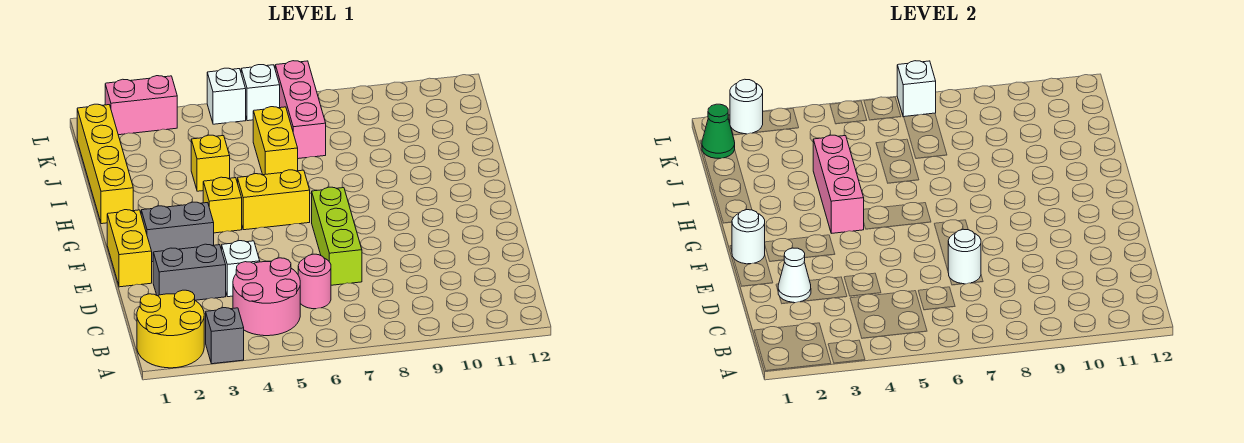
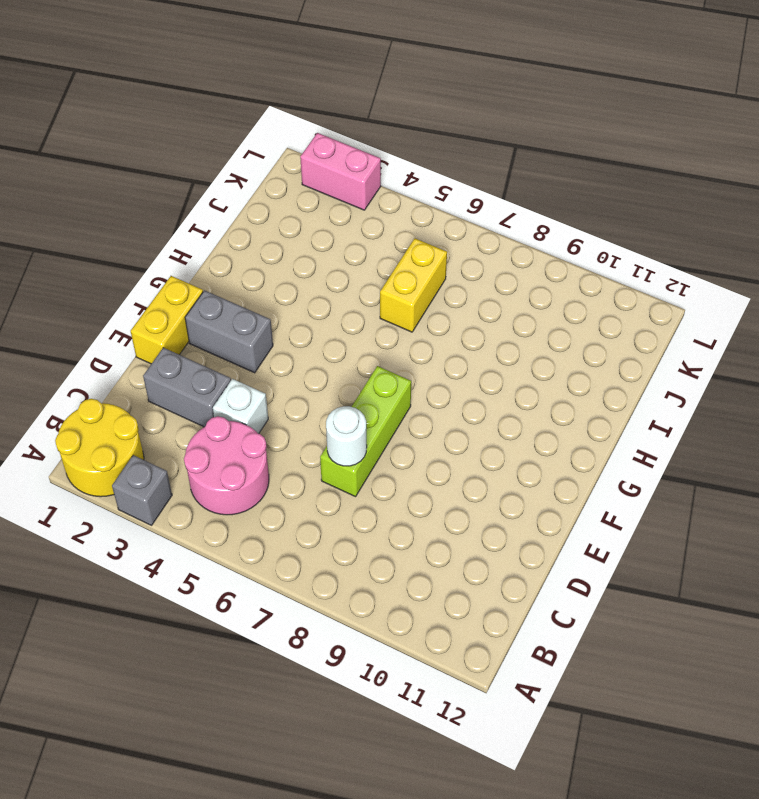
none -> pink 1x1 round brick [298,254,331,309]
none -> yellow 1x1 brick [203,177,242,233]
none -> yellow 1x2 brick [238,170,310,230]

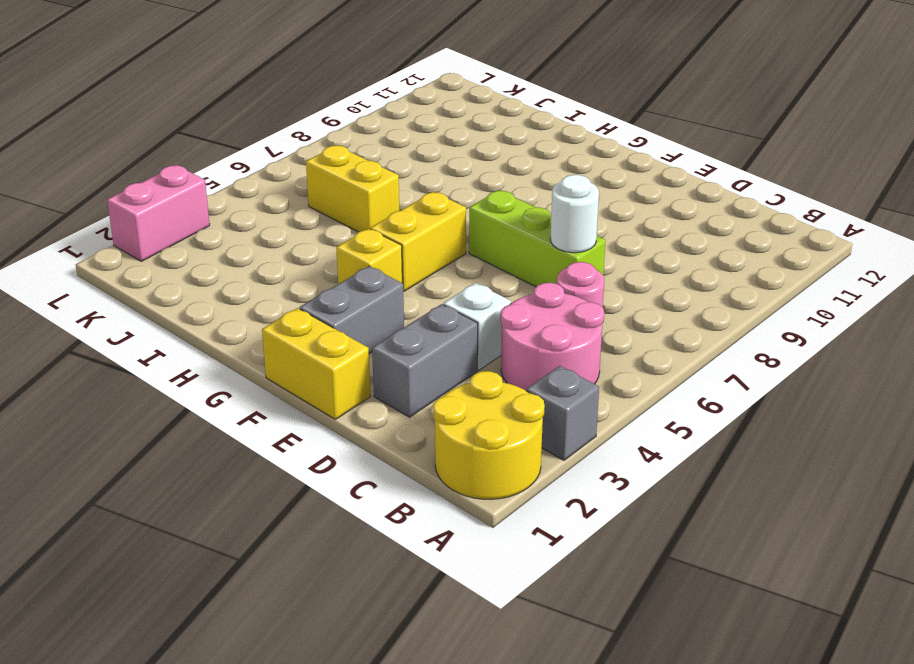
none -> yellow 1x4 brick [77,104,133,224]
none -> yellow 1x1 brick [191,135,230,191]
none -> pink 1x3 brick [275,61,326,159]

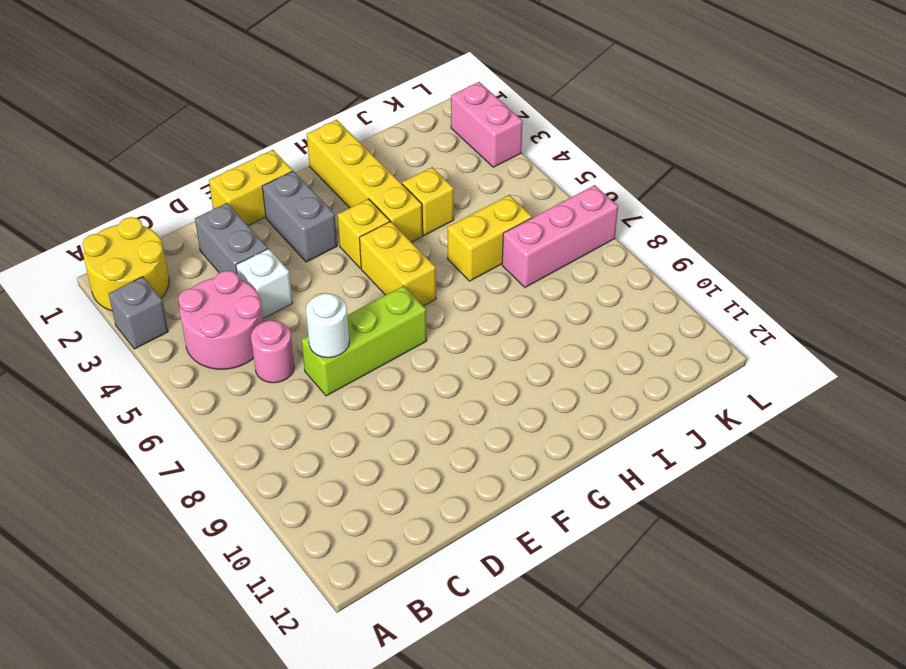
yellow 1x4 brick [307,120,423,242] -> yellow 1x4 brick turned to [77,104,133,224]
none -> white 1x1 brick [207,68,246,124]
none -> white 1x1 brick [241,65,280,121]
none -> white 1x1 cone [778,248,811,303]

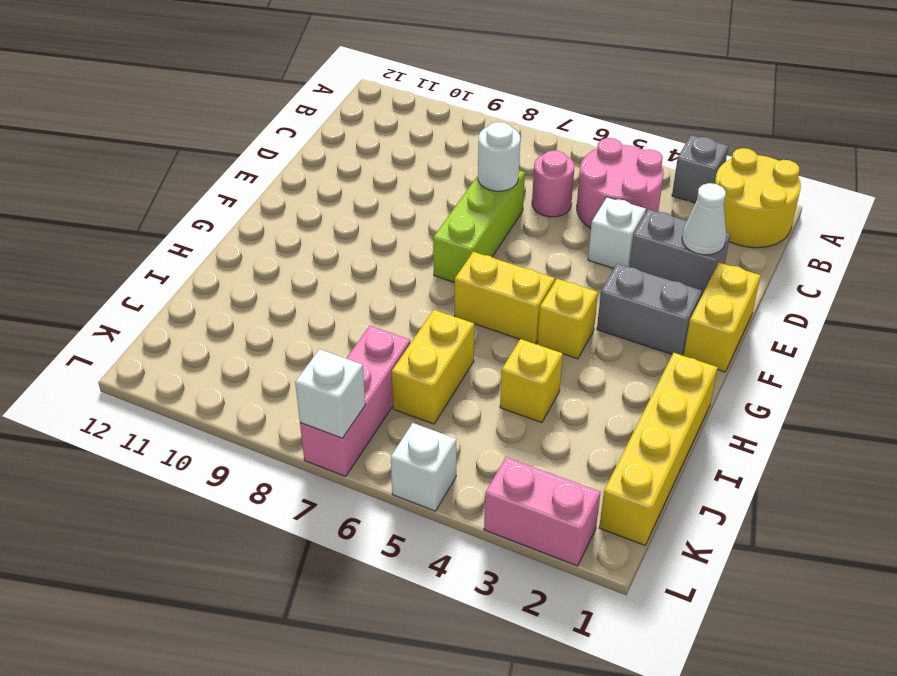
none -> white 1x1 brick [241,65,280,121]
none -> white 1x1 round brick [732,210,765,264]
none -> pink 1x3 brick [813,135,864,233]

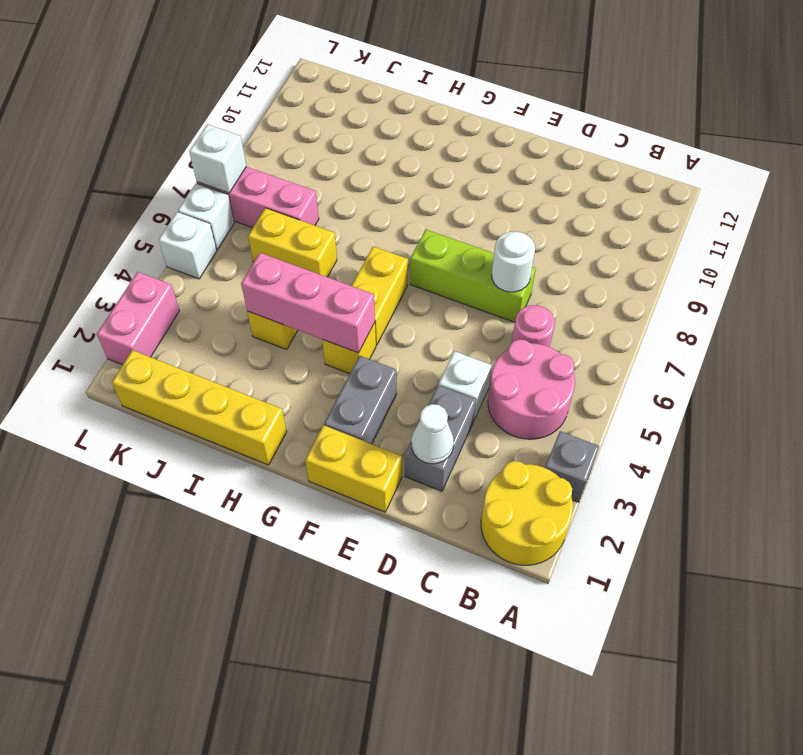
none -> white 1x1 round brick [732,210,765,264]
none -> green 1x1 cone [702,104,735,158]
none -> white 1x1 round brick [730,79,763,134]

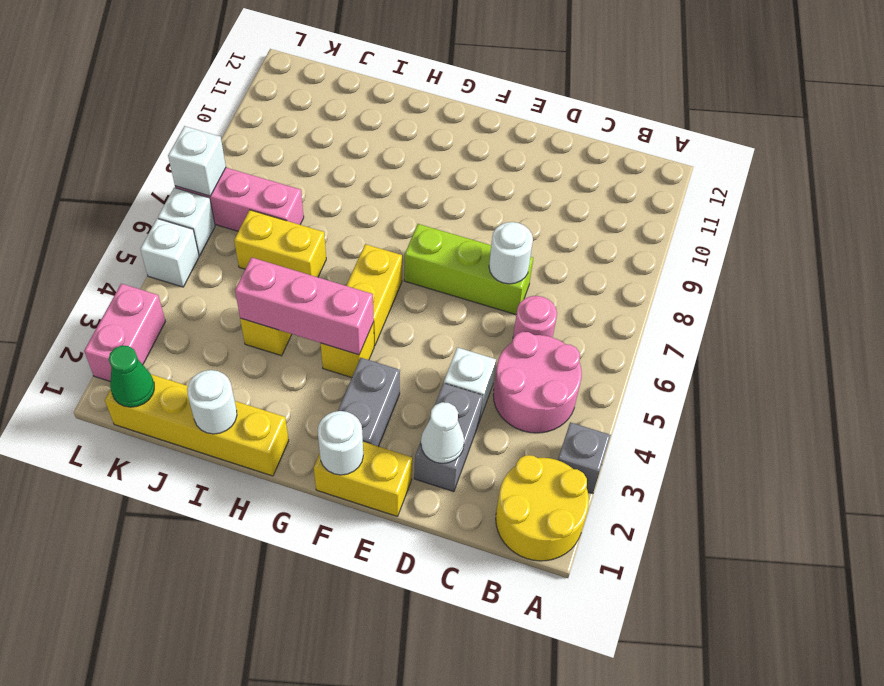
white 1x1 round brick [187,370,237,434] -> white 1x1 round brick moved to [730,79,763,134]

